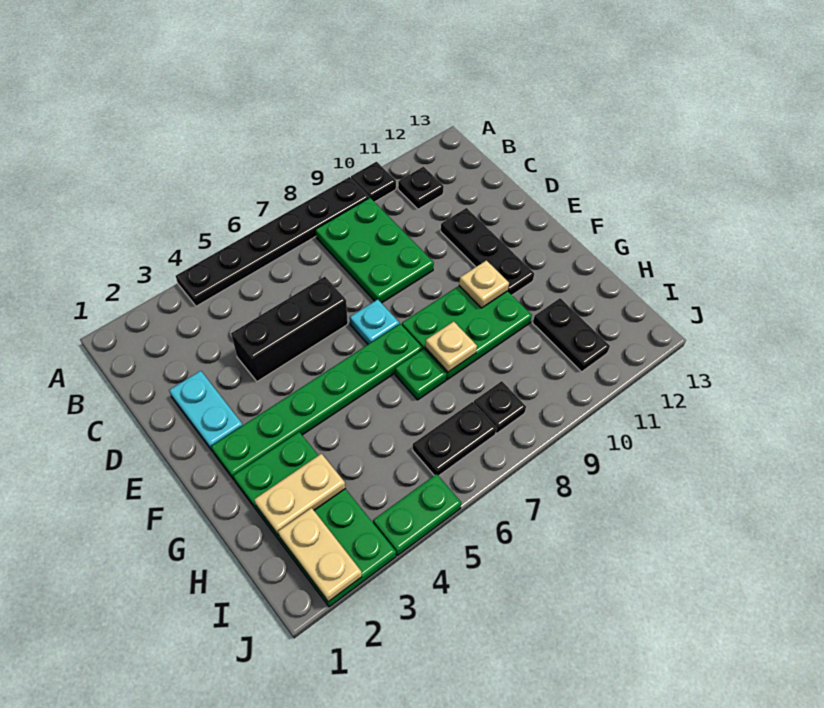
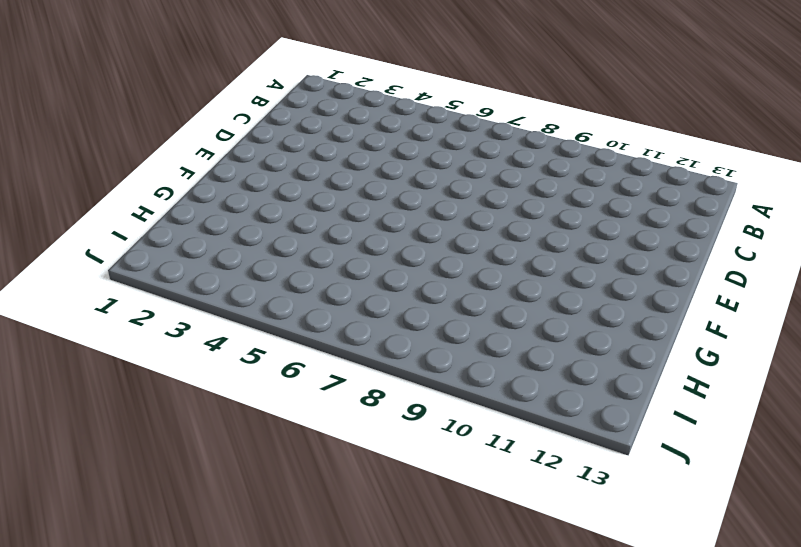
none -> black 1x6 plate [176,177,369,306]
none -> black 1x1 plate [351,162,396,202]
none -> green 2x3 plate [316,198,434,303]

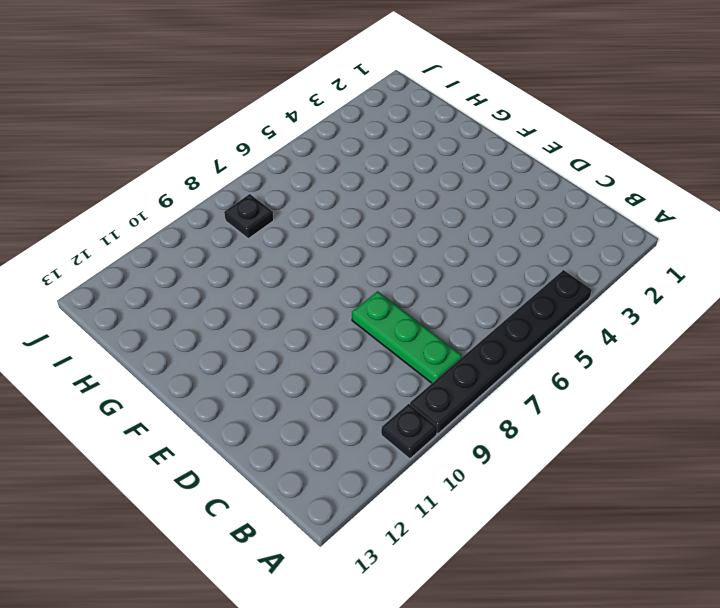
green 1x3 plate [352,291,462,383] -> green 2x3 plate [316,198,434,303]
none -> black 1x1 plate [398,167,444,209]
none -> cyan 1x2 plate [169,371,243,451]
none -> black 1x3 brick [231,277,348,381]

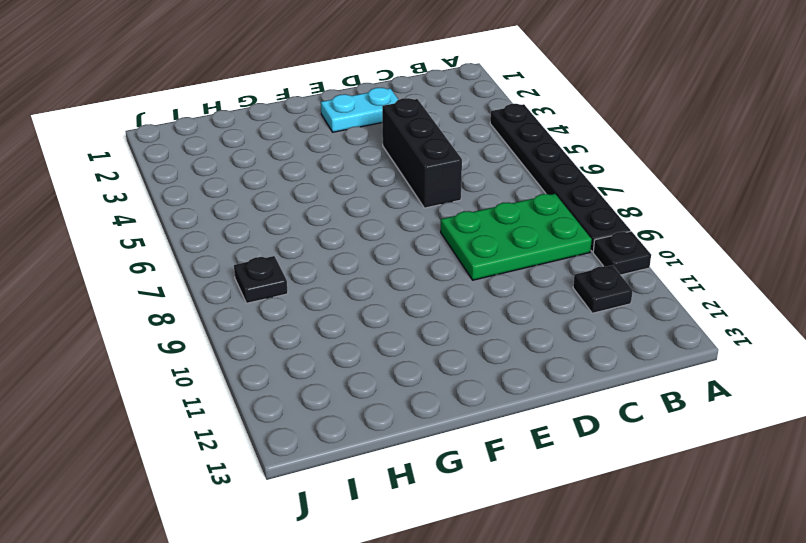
none -> black 1x3 plate [441,208,534,295]
none -> cyan 1x1 plate [350,299,399,344]
none -> green 1x6 plate [211,324,423,480]

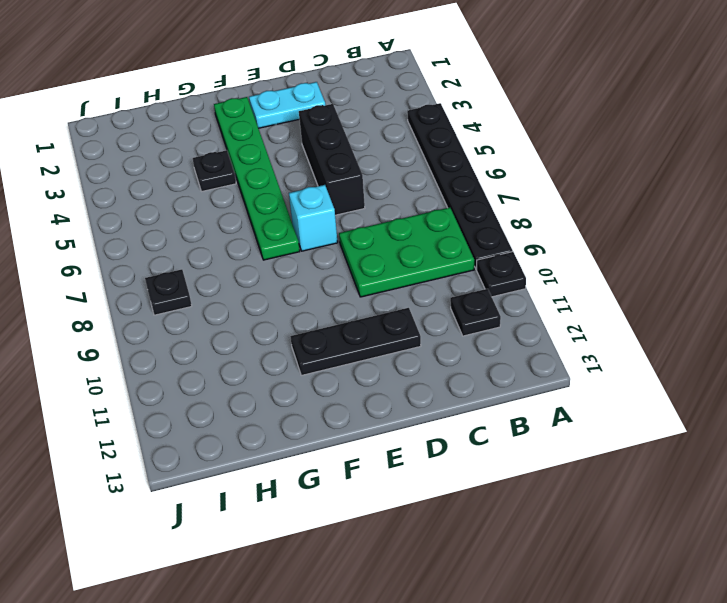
cyan 1x1 brick [289,185,338,251] -> cyan 1x1 plate [350,299,399,344]
black 1x1 plate [193,150,236,191] -> none
none -> green 2x3 plate [402,286,532,380]
none -> green 2x4 plate [233,432,396,607]
none -> green 1x1 plate [395,349,446,400]

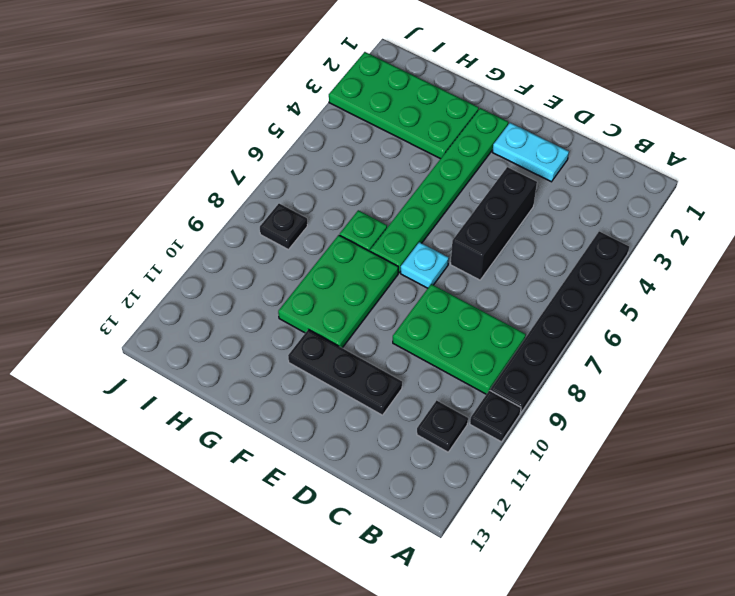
none -> black 1x2 plate [533,298,610,372]
none -> black 1x2 plate [412,402,497,476]
none -> green 1x2 plate [373,474,461,556]

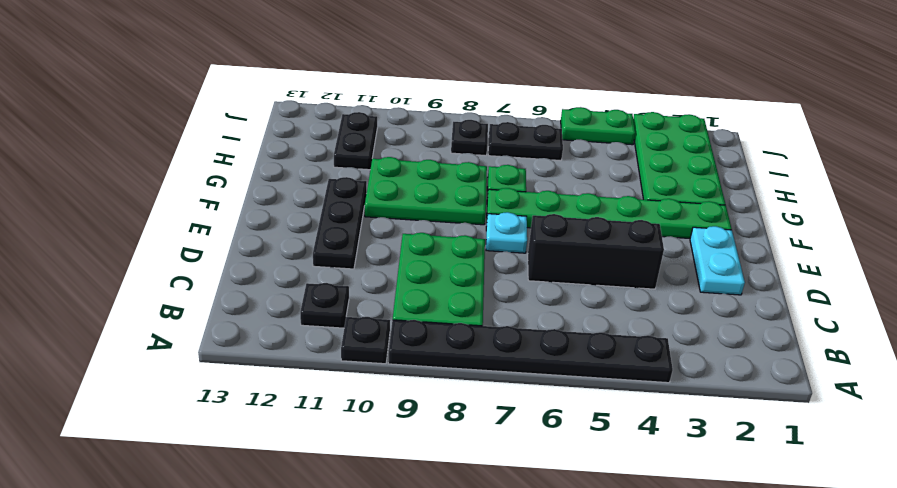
none -> tan 1x1 plate [459,260,509,308]
none -> tan 1x1 plate [425,321,477,372]
none -> tan 1x2 plate [254,454,345,536]

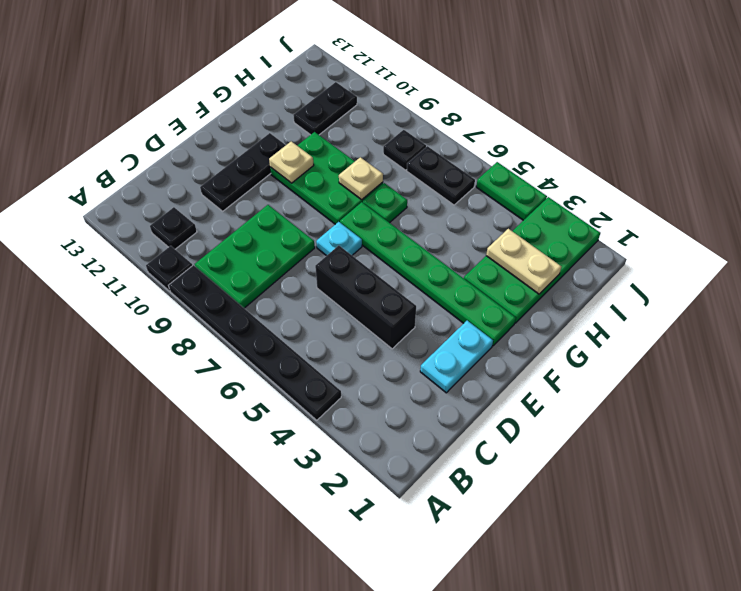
none -> tan 1x2 plate [278,508,362,602]

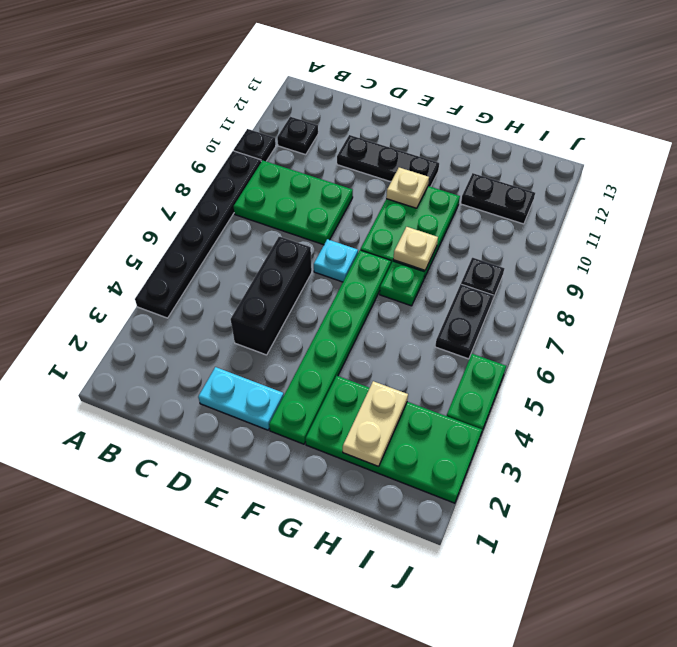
none -> tan 1x2 plate [278,508,362,602]

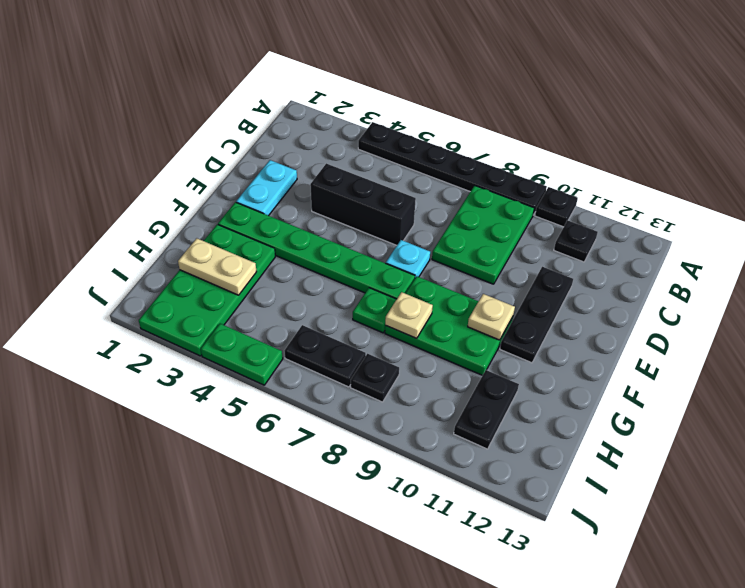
none -> tan 1x2 plate [278,508,362,602]

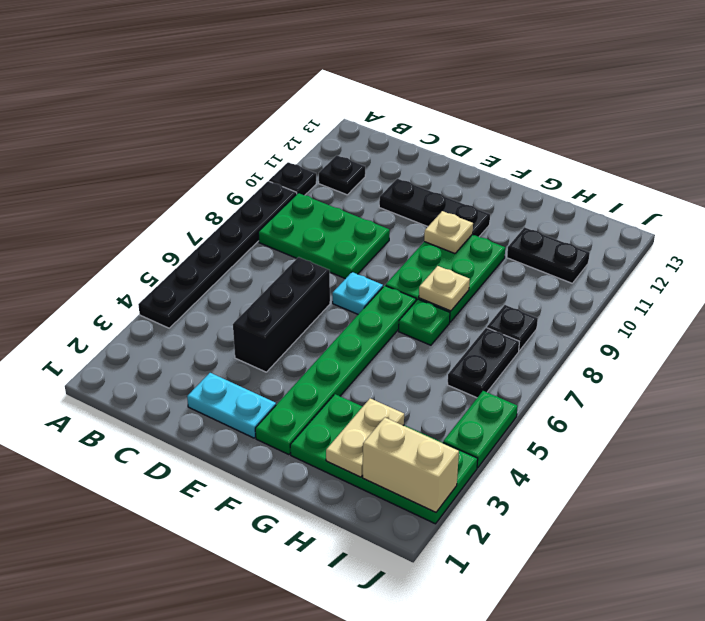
tan 1x2 brick [363,418,459,512] -> tan 1x2 plate [278,508,362,602]

